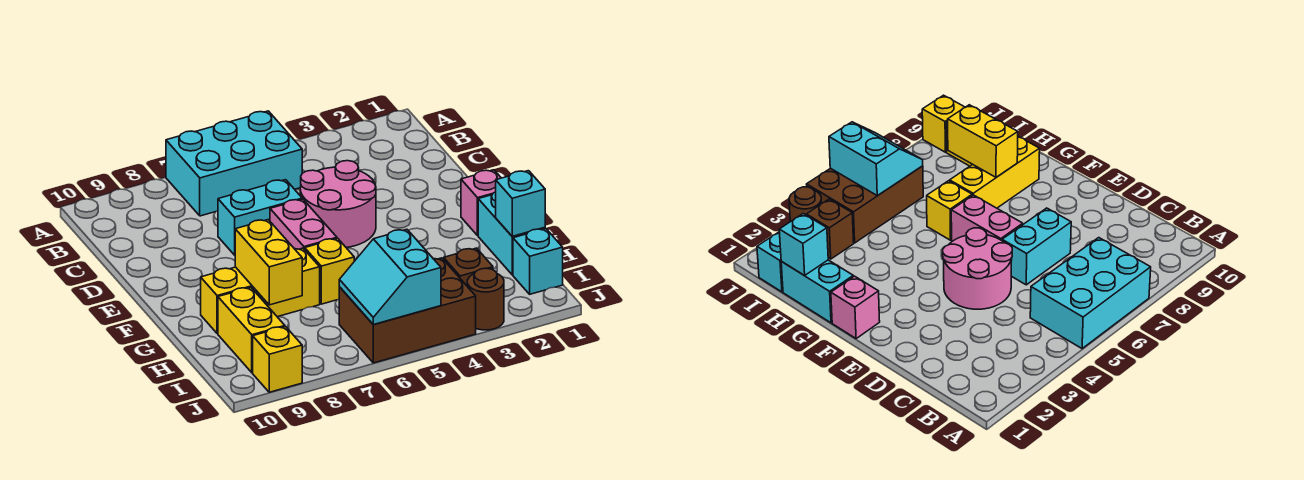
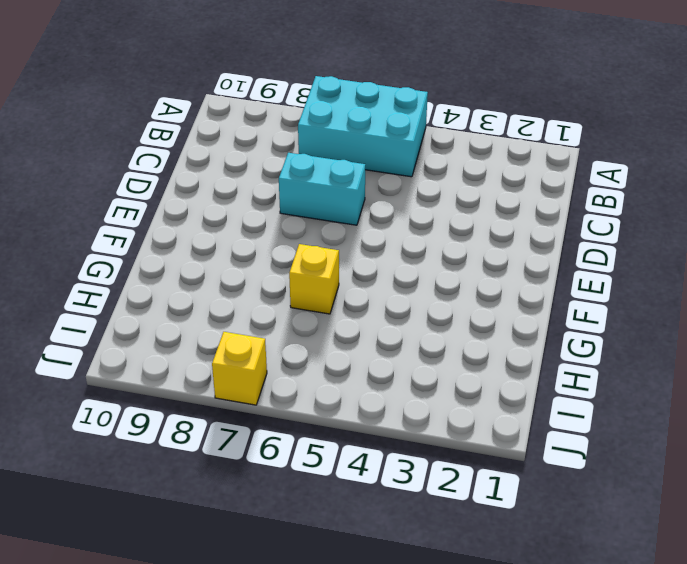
yellow 1x1 brick [212,332,267,405] -> yellow 1x1 brick moved to [253,327,302,392]
none -> pink 2x2 round brick [300,161,376,247]
none -> pink 1x2 brick [270,199,337,250]
none -> pink 1x1 brick [461,170,501,236]

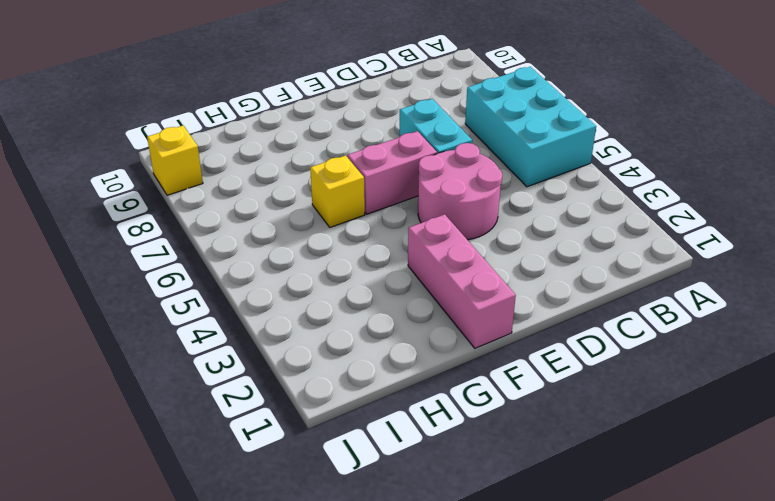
pink 1x3 brick [408,214,516,348] -> pink 1x1 brick [461,170,501,236]
none -> cyan 1x2 brick [478,192,545,275]
none -> yellow 1x3 brick [201,248,320,334]
none -> yellow 1x2 brick [218,287,285,373]

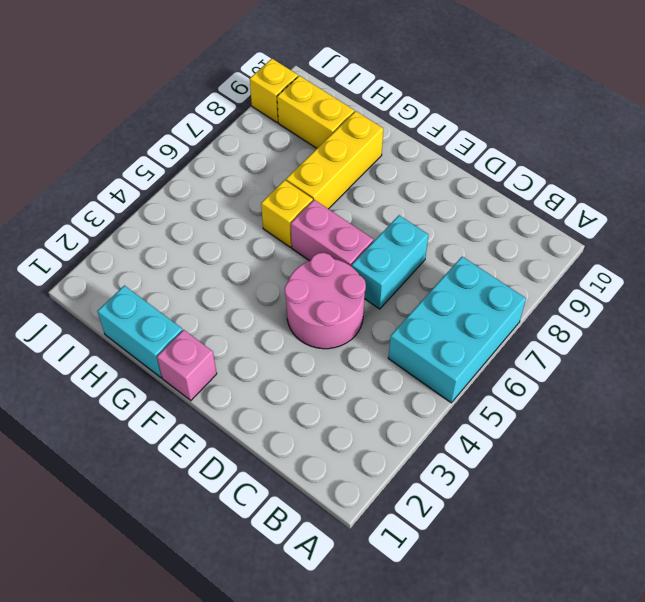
none -> cyan 1x1 brick [513,229,563,294]
none -> brown 1x1 brick [444,248,493,286]
none -> brown 2x3 brick [339,258,476,363]

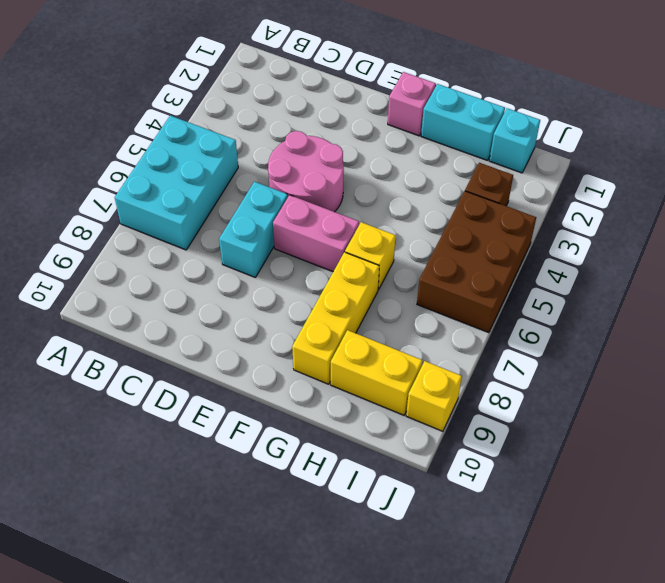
none -> brown 1x1 round brick [467,268,504,330]
none -> yellow 1x2 brick [235,220,302,305]
none -> cyan 1x1 brick [496,171,545,236]

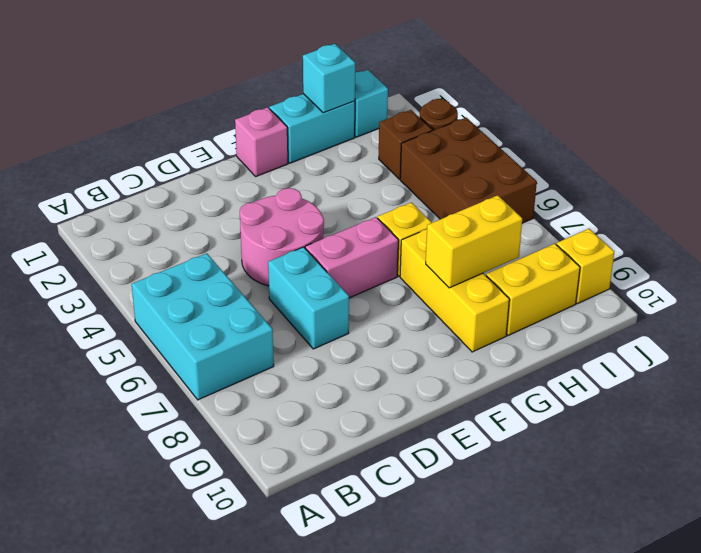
none -> cyan 2x2 slope [339,229,441,325]

